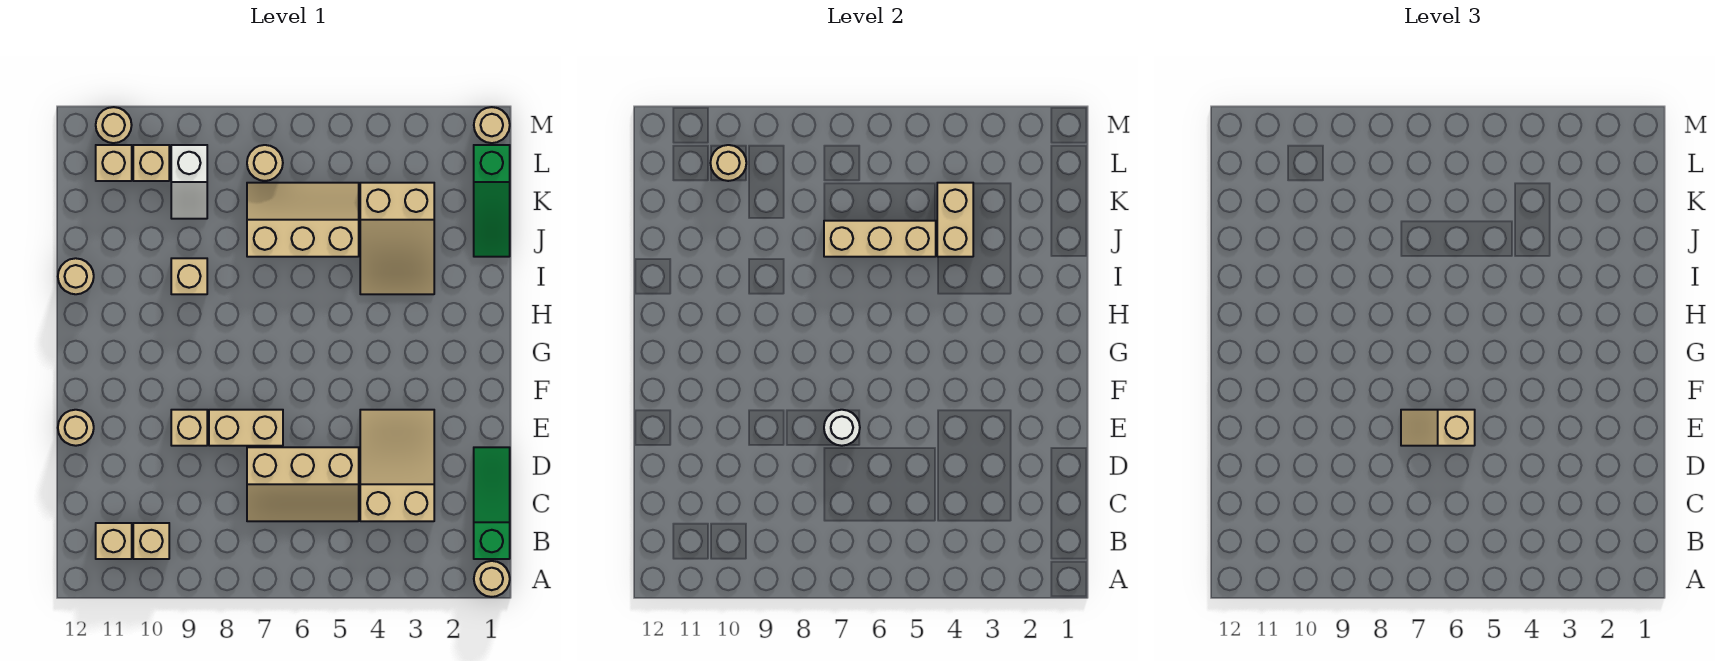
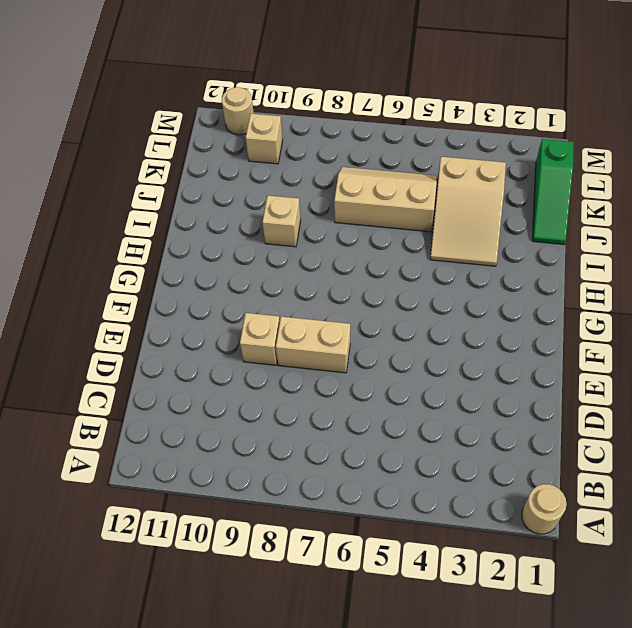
none -> green 1x3 slope [474,447,510,559]
none -> tan 1x1 brick [133,523,169,559]
none -> tan 1x1 brick [96,523,132,559]

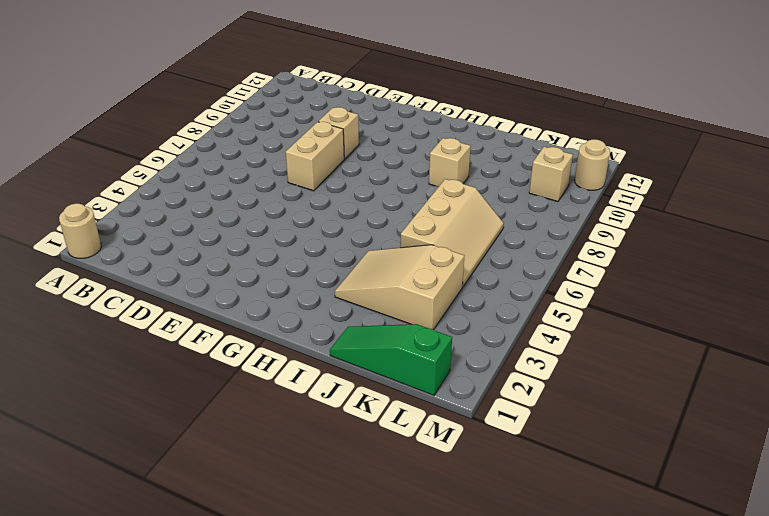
none -> green 1x3 slope [474,447,510,559]
none -> tan 1x1 brick [133,523,169,559]
none -> tan 1x1 brick [96,523,132,559]

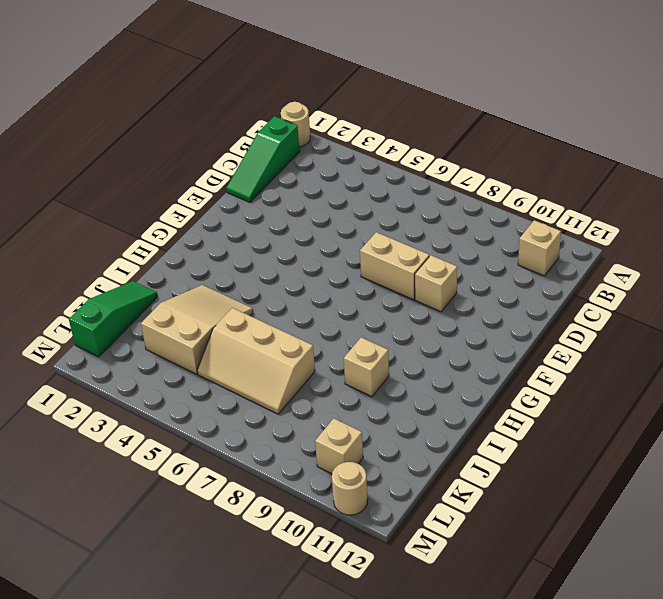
none -> tan 1x1 brick [133,523,169,559]
none -> tan 2x3 slope [360,410,434,521]
none -> tan 2x3 slope [247,447,359,521]

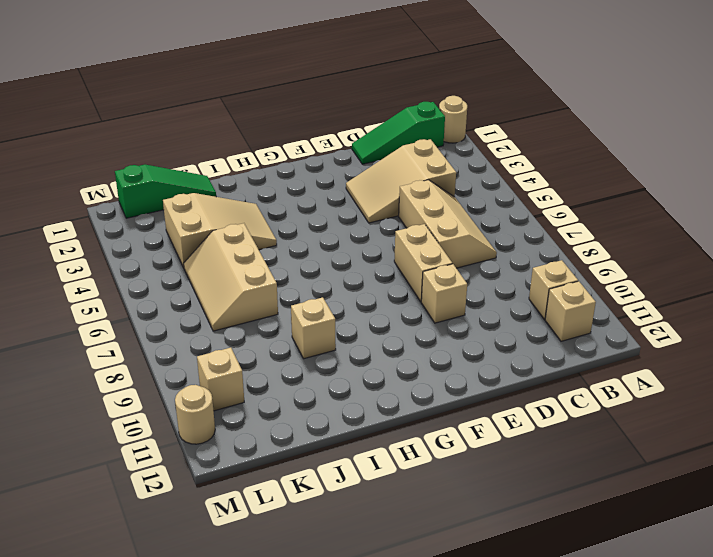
none -> tan 1x1 round brick [58,410,94,446]
none -> tan 1x1 round brick [58,258,94,294]
none -> white 1x2 slope [171,145,207,219]

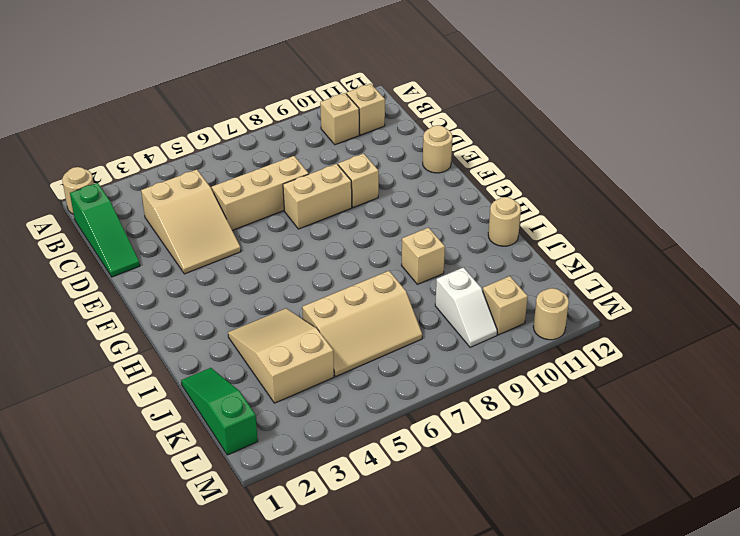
white 1x2 slope [435,267,497,347] -> white 1x2 slope turned to [171,145,207,219]
none -> tan 1x1 round brick [247,145,283,181]
none -> tan 1x1 brick [96,145,132,181]
none -> tan 1x1 round brick [474,107,510,143]

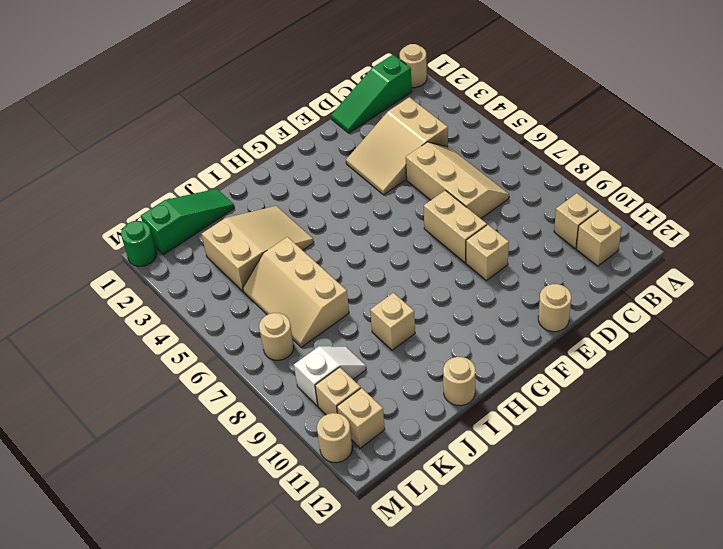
green 1x1 round brick [121,221,157,266] -> tan 1x1 round brick [474,107,510,143]
none -> white 1x1 round brick [824,410,860,446]
none -> tan 1x2 brick [937,183,973,257]
none -> tan 1x3 brick [824,221,936,257]

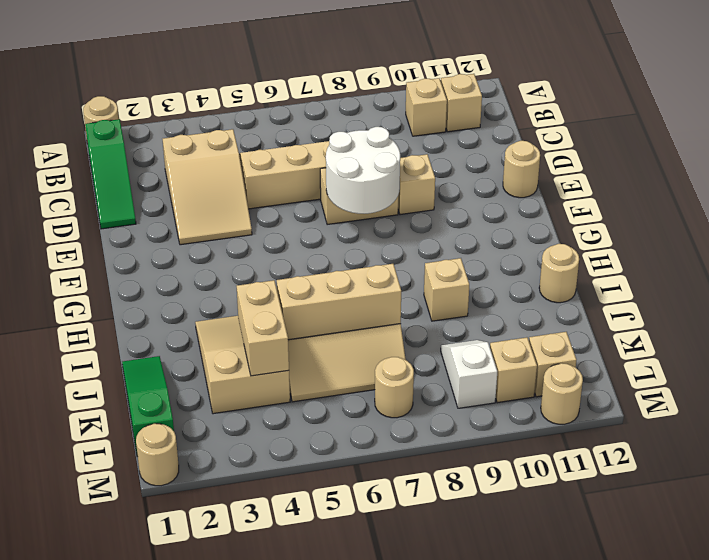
white 2x2 round brick [326,127,400,214] -> white 1x1 round brick [824,410,860,446]
none -> tan 1x1 round brick [711,145,746,181]
none -> tan 1x2 slope [1401,410,1475,446]

